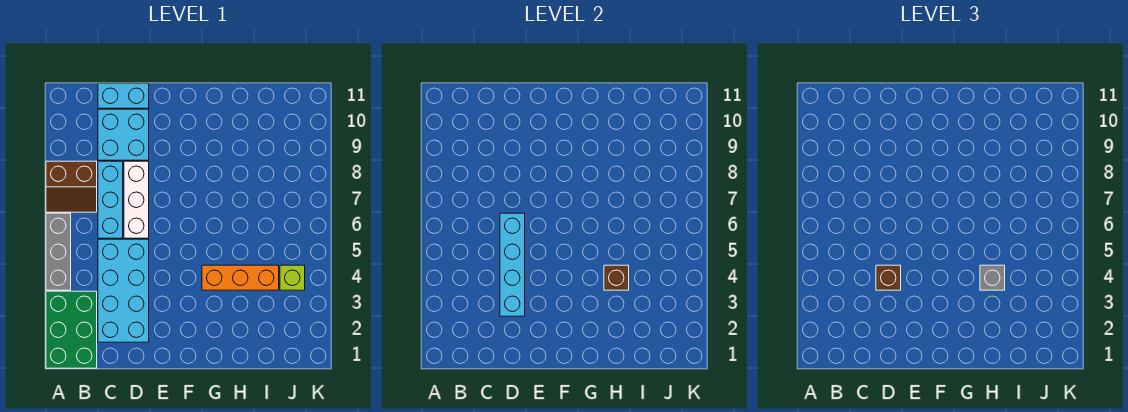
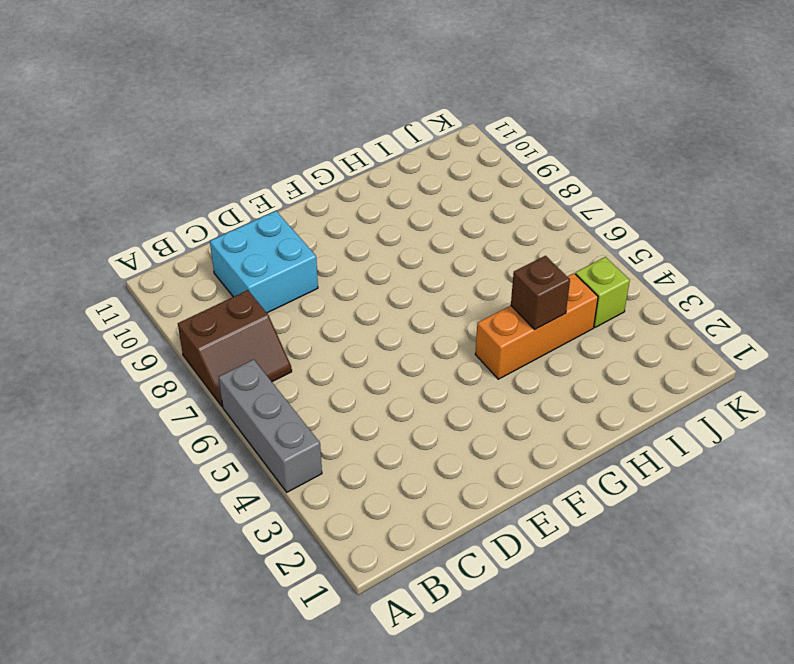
none -> green 2x3 brick [46,291,97,368]
none -> cyan 2x4 brick [98,239,149,342]
none -> cyan 1x3 brick [98,161,123,238]

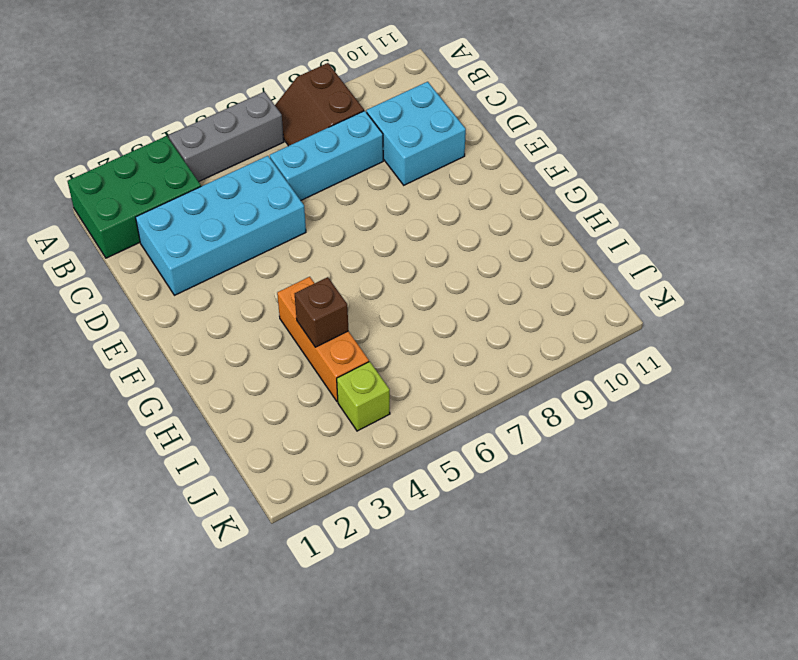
none -> cyan 1x2 brick [98,83,149,108]
none -> white 1x3 brick [124,161,149,238]
none -> cyan 1x4 brick [500,213,525,316]

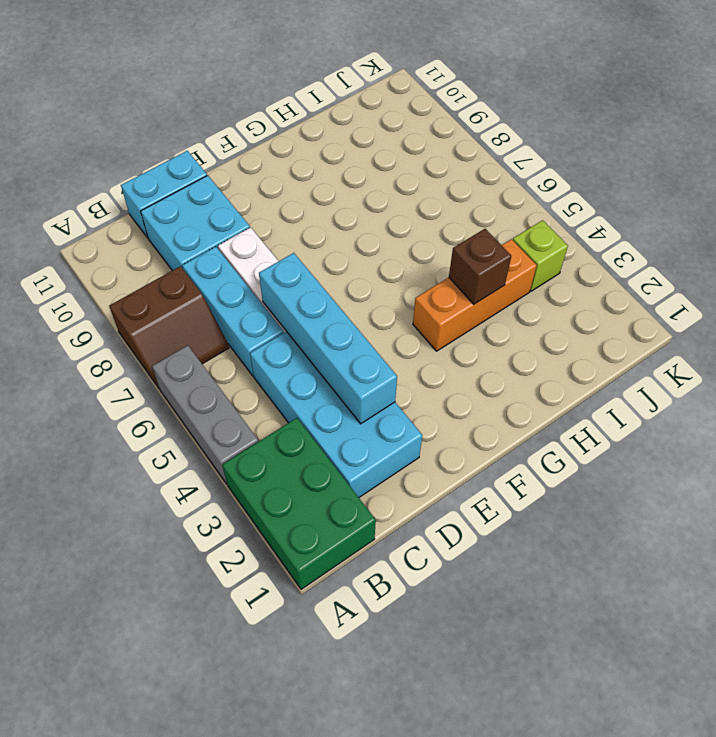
none -> brown 1x1 brick [876,265,901,290]
none -> grey 1x1 brick [980,265,1005,290]

